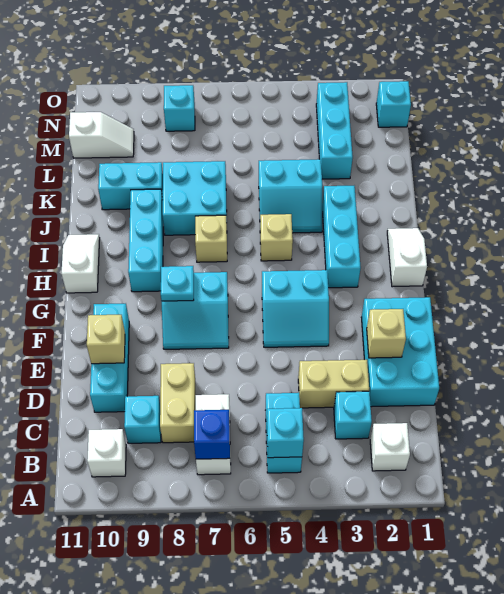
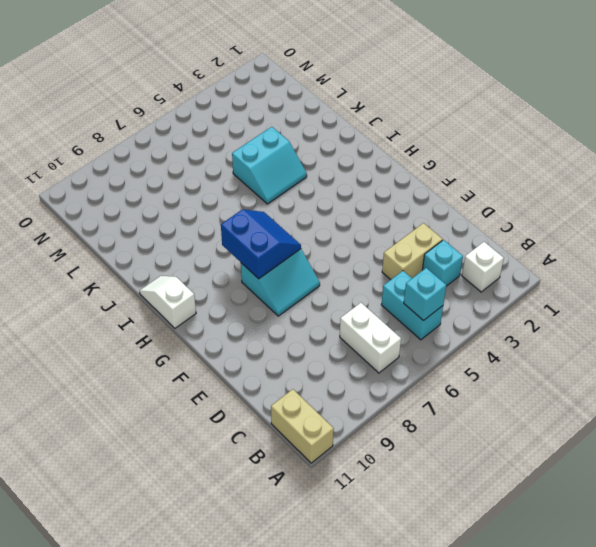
tan 1x2 brick [271,389,334,463] -> tan 1x2 brick moved to [160,363,195,443]
blue 2x2 slope [221,210,301,279] -> cyan 1x1 plate [161,266,194,301]
none -> white 1x1 brick [87,429,126,477]
none -> cyan 1x1 brick [124,396,161,443]
none -> cyan 2x3 brick [361,297,439,407]
none -> cyan 1x3 brick [90,304,129,412]

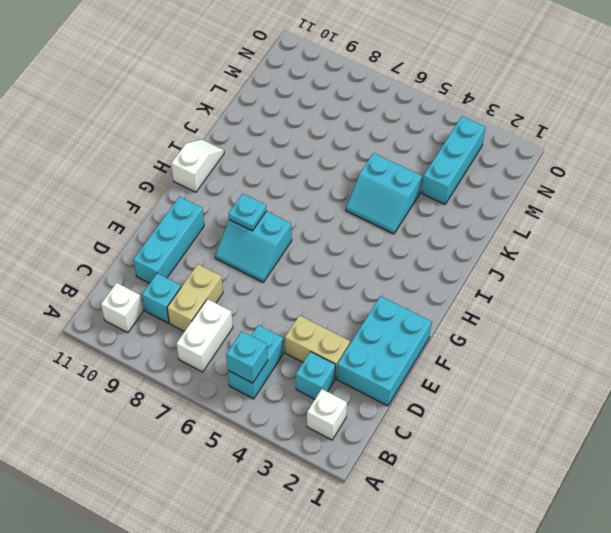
none -> cyan 2x2 slope [262,270,329,347]
none -> white 1x2 slope [387,228,427,287]
none -> cyan 1x3 brick [322,186,361,288]
none -> cyan 1x3 brick [128,189,163,292]

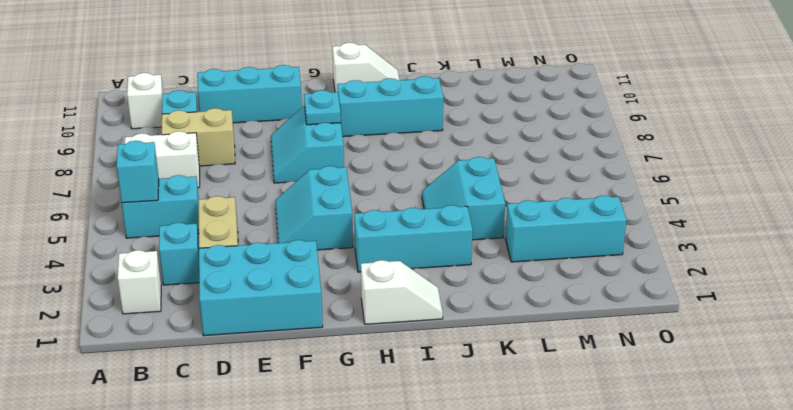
none -> tan 1x1 brick [260,214,293,261]
none -> tan 1x1 brick [195,215,227,262]
none -> cyan 2x2 brick [162,161,227,235]
none -> cyan 1x2 brick [98,162,163,210]

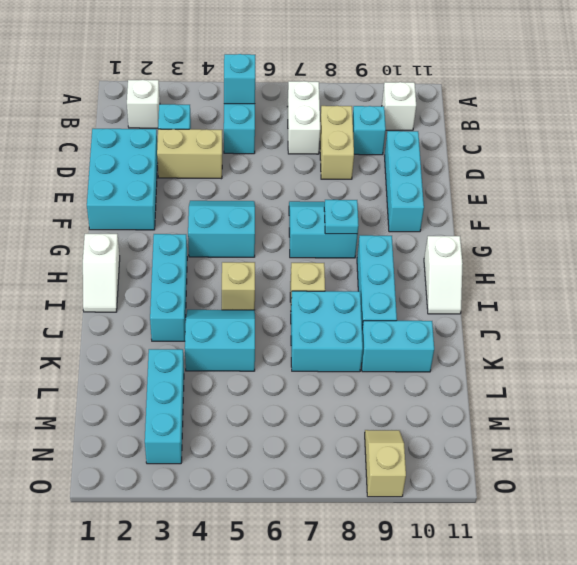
tan 1x2 slope [365,430,406,497] -> none
none -> white 1x2 slope [69,112,134,158]
none -> cyan 1x1 brick [376,81,411,127]
none -> cyan 1x1 brick [164,85,195,131]
none -> blue 1x1 brick [194,410,230,459]

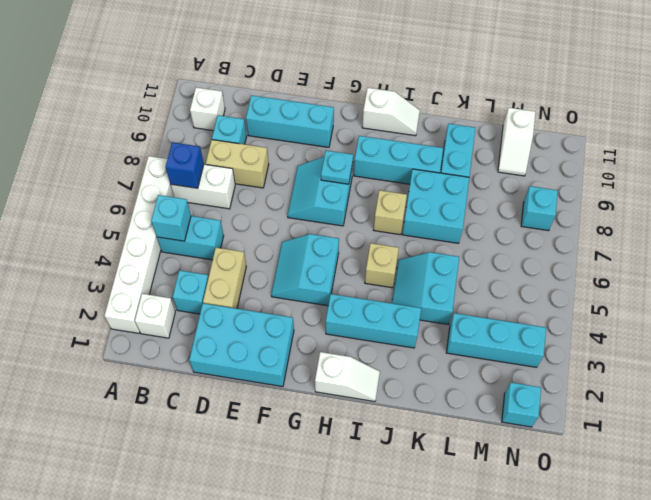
white 1x6 brick [104,156,174,333] -> none
none -> tan 1x1 brick [367,309,406,358]
none -> tan 1x1 brick [87,315,125,364]

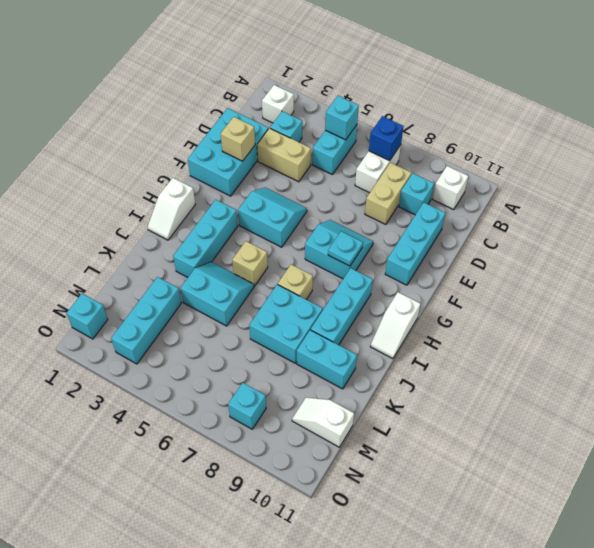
none -> tan 1x1 brick [87,315,125,364]

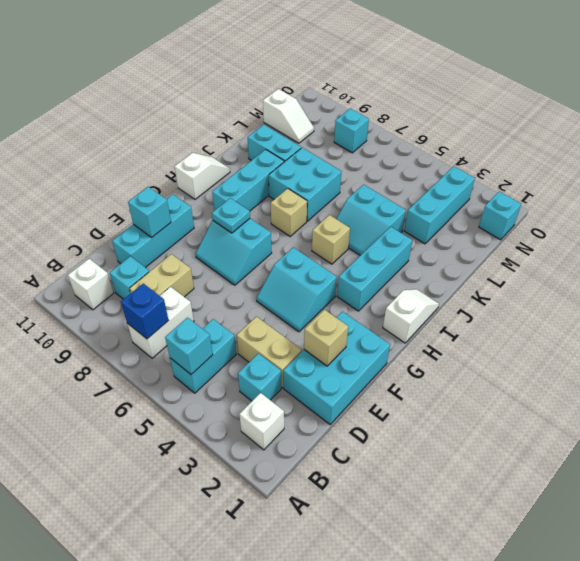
cyan 1x1 brick [128,187,171,238] -> tan 1x1 brick [87,315,125,364]

